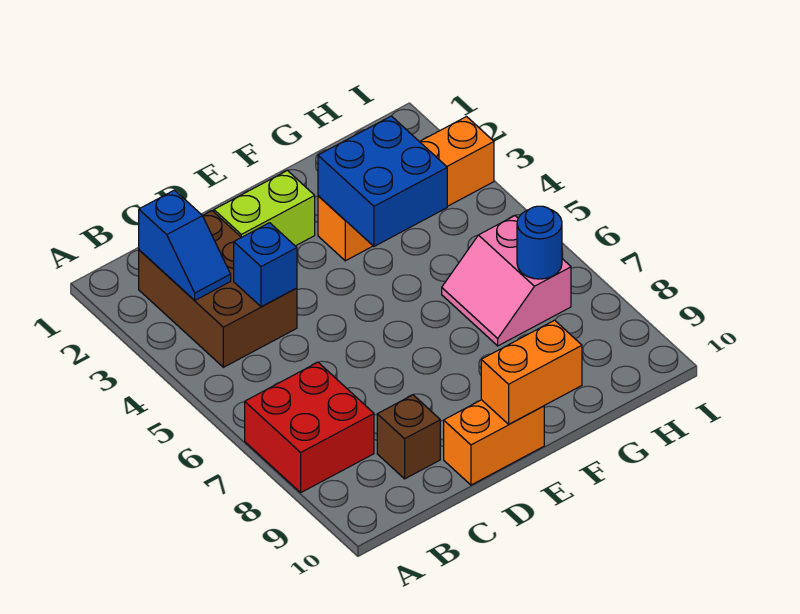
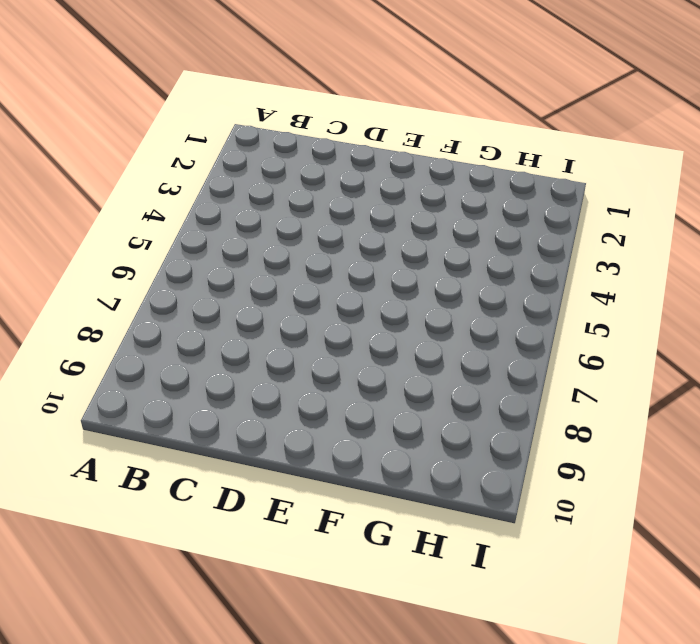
none -> red 2x2 brick [245,362,374,492]
none -> brown 2x3 brick [139,211,297,367]
none -> brown 1x1 brick [377,395,440,479]

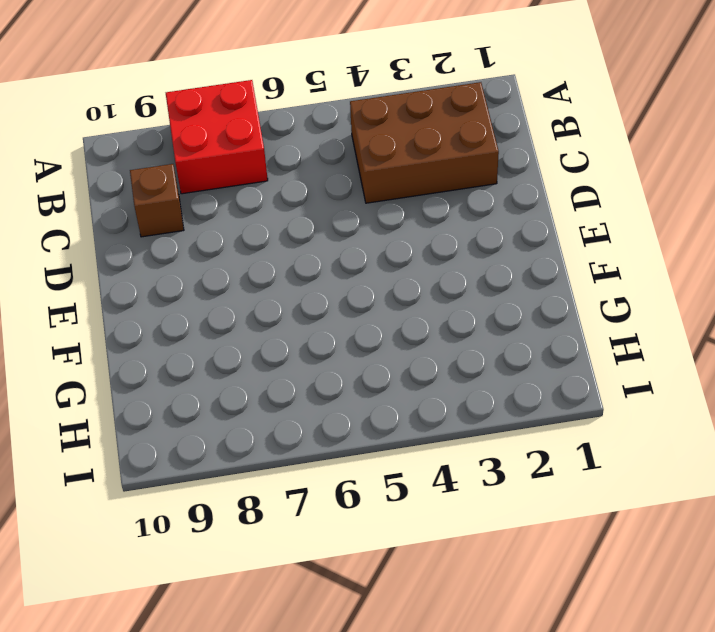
none -> lime 1x2 brick [214,170,315,246]
none -> orange 1x2 brick [444,400,544,485]
none -> orange 1x4 brick [318,117,494,261]

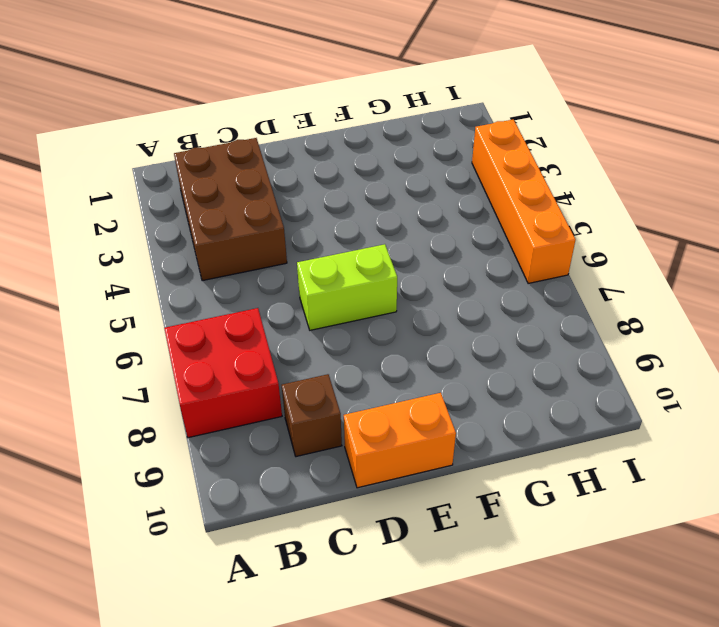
lime 1x2 brick [297,244,397,330] -> lime 1x2 brick moved to [214,170,315,246]
orange 1x4 brick [472,120,576,284] -> orange 1x4 brick turned to [318,117,494,261]
none -> pink 2x2 slope [442,216,571,346]
none -> blue 1x2 slope [139,190,231,300]
none -> blue 1x1 brick [234,223,297,307]

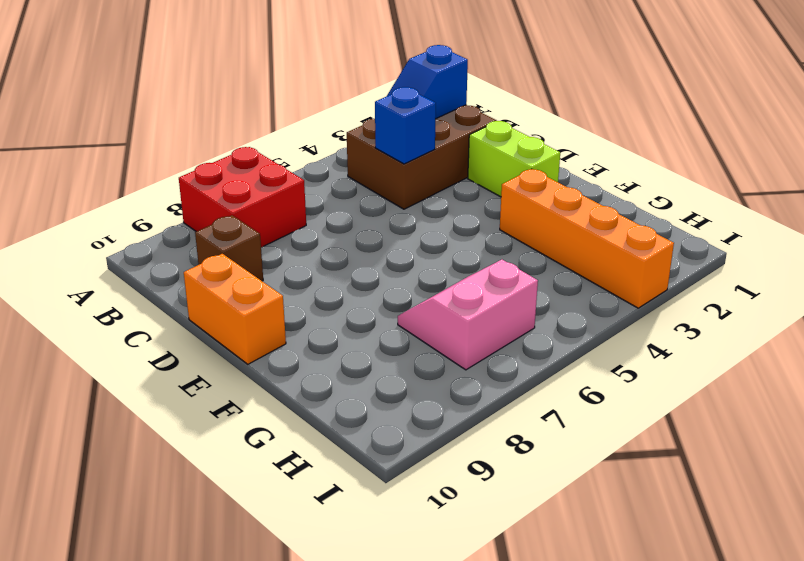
none -> orange 1x2 brick [481,320,582,424]
none -> blue 2x2 brick [318,116,447,246]
none -> blue 1x1 round brick [517,206,562,279]

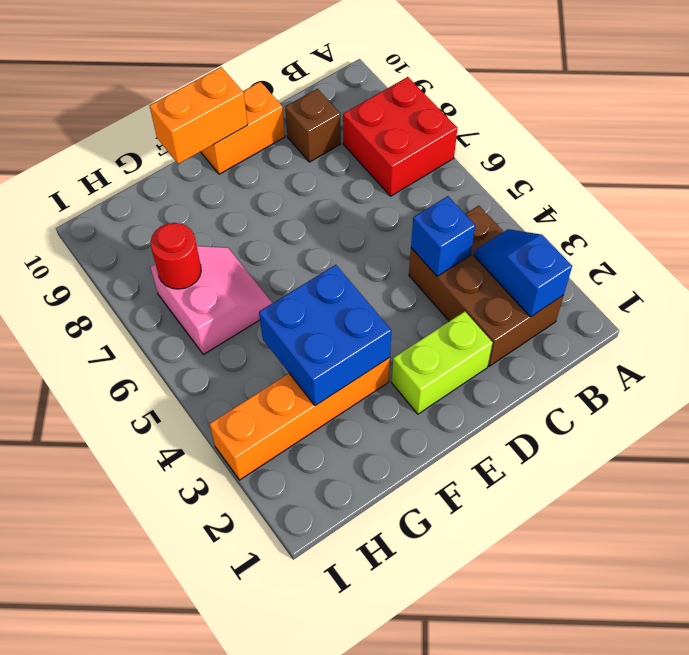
red 1x1 round brick [150,223,201,289] -> blue 1x1 round brick [517,206,562,279]

